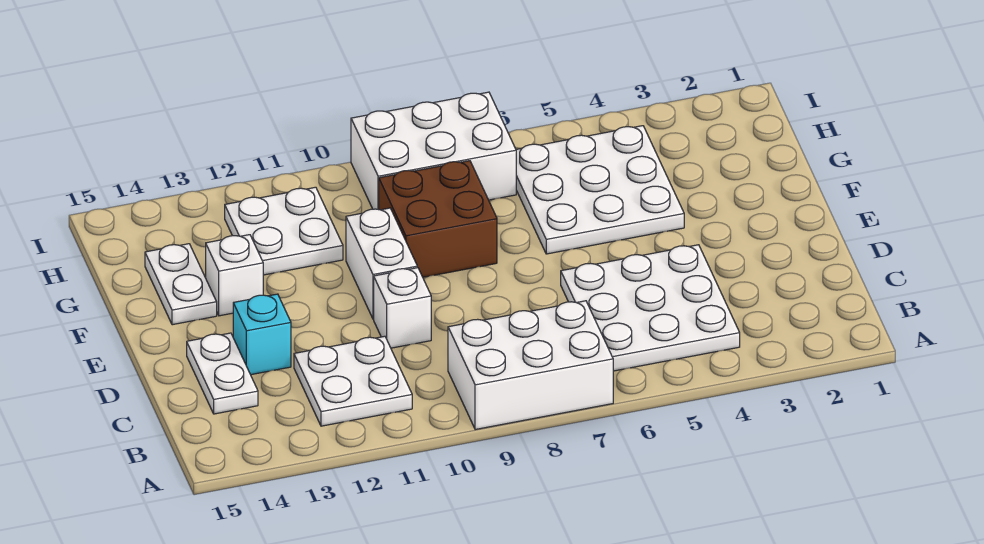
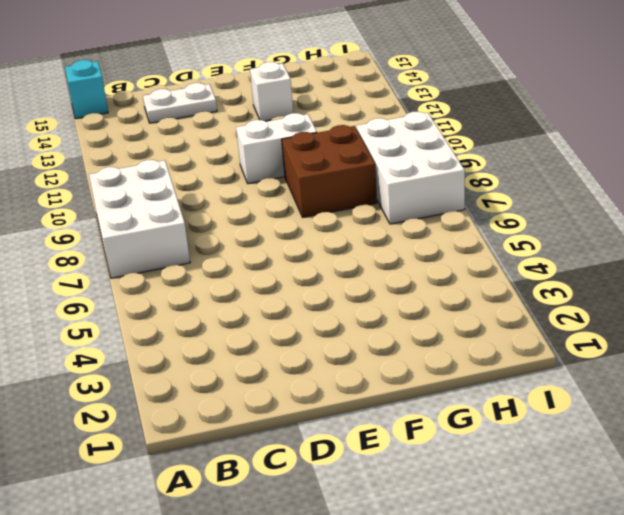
cyan 1x1 brick [65,60,108,119] -> cyan 1x1 brick moved to [233,294,291,375]
none -> white 3x3 plate [561,245,740,371]
none -> white 2x2 plate [294,336,412,426]
none -> white 1x1 brick [374,268,431,348]

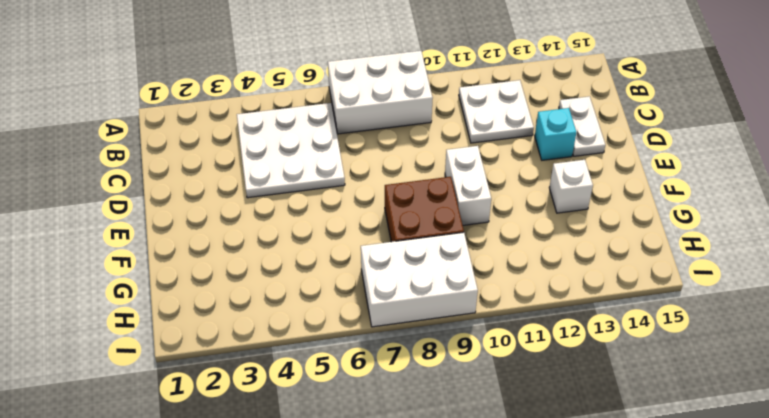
none -> white 1x1 brick [374,268,431,348]
none -> white 3x3 plate [516,126,684,254]
none -> white 1x2 plate [145,244,217,325]

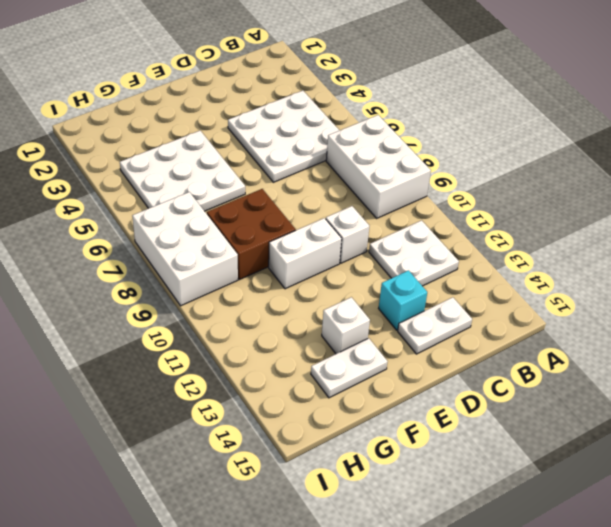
none -> white 2x2 plate [225,187,343,275]

